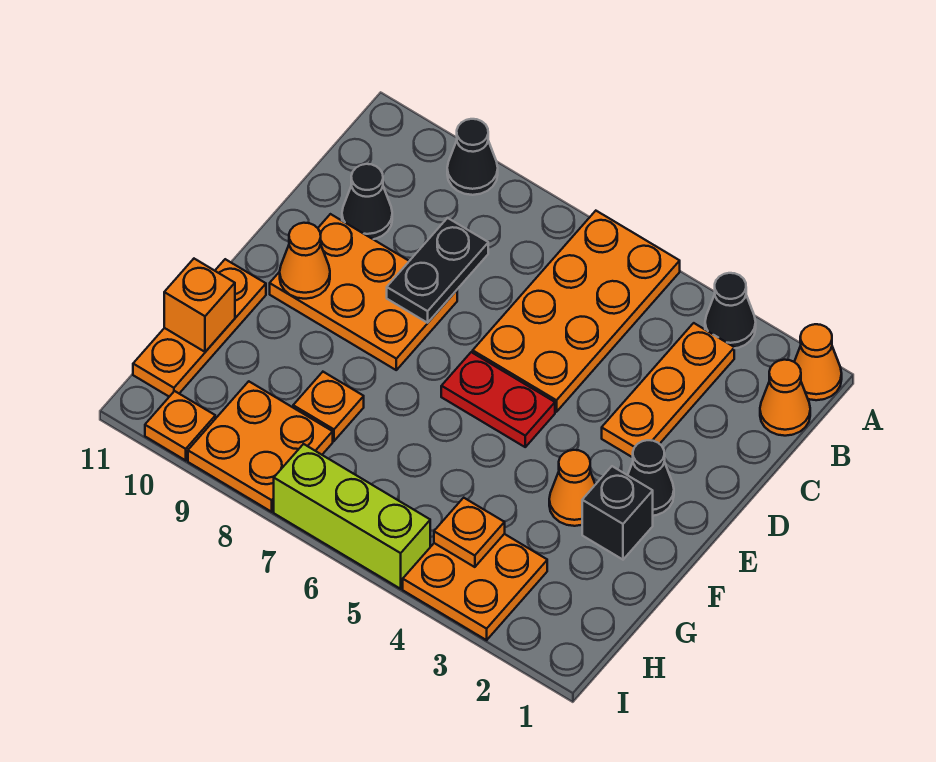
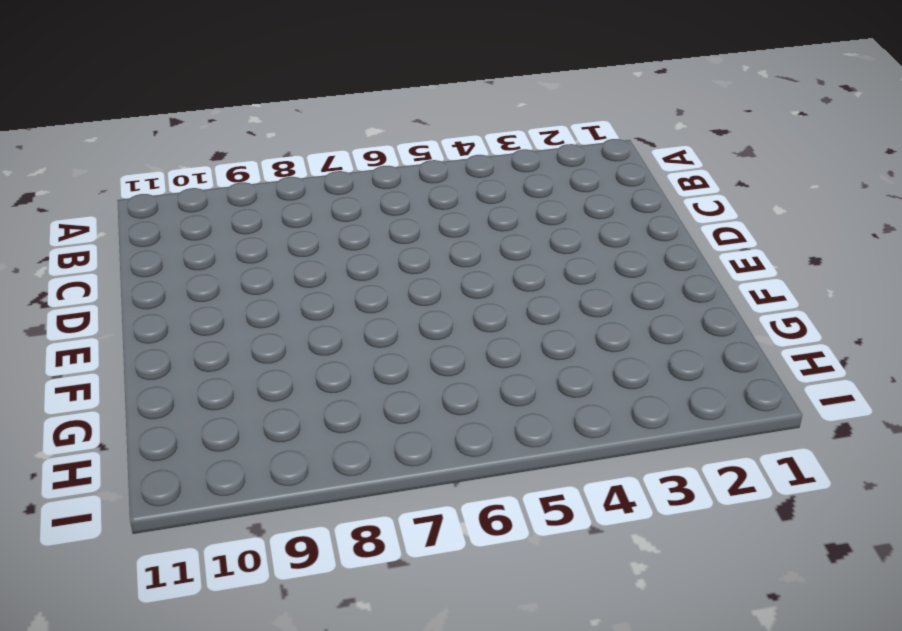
none -> orange 1x1 cone [794,324,842,400]
none -> black 1x1 cone [705,273,756,348]
none -> orange 2x4 plate [473,211,680,412]

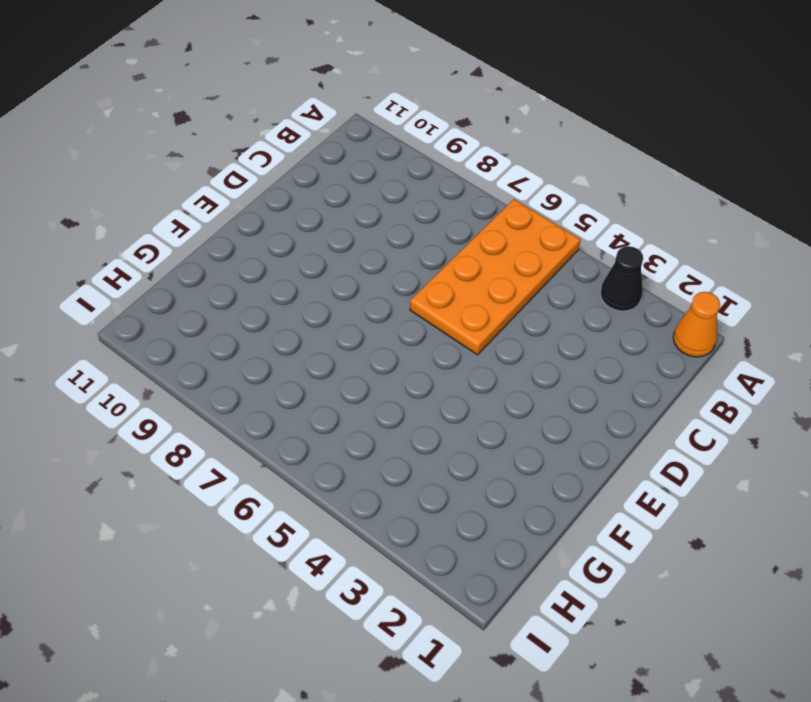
none -> black 1x1 cone [447,119,498,195]
none -> orange 1x1 cone [760,360,810,436]
none -> orange 1x3 plate [602,323,734,457]

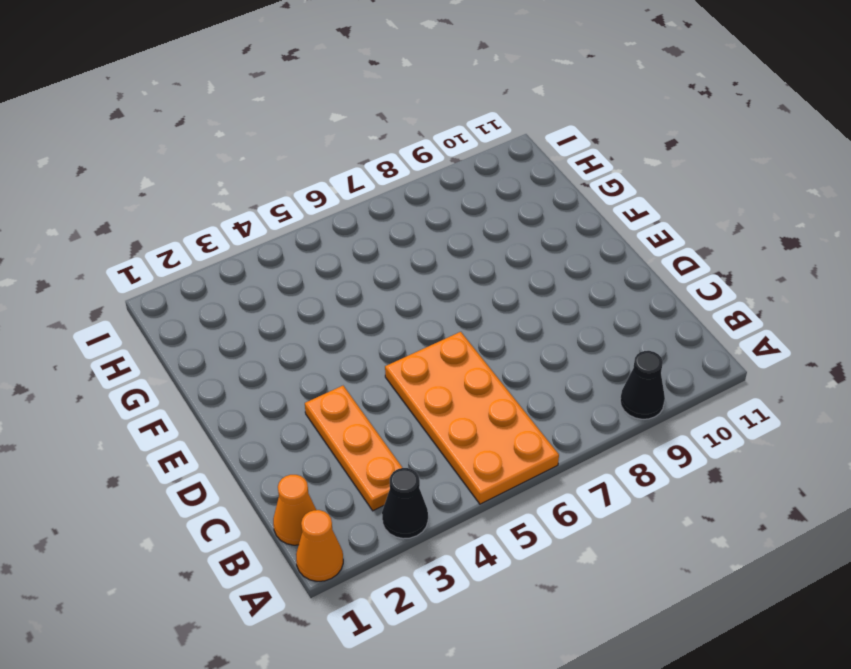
none -> black 1x1 cone [342,164,392,239]
none -> orange 2x3 plate [270,214,457,370]
none -> black 1x1 cone [628,440,674,516]

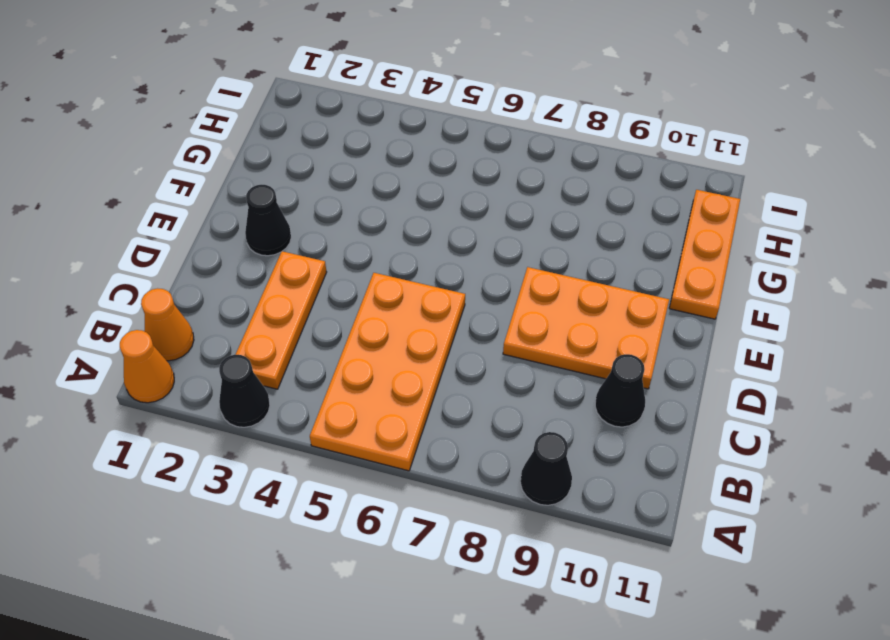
none -> red 1x2 plate [441,352,555,447]
none -> black 1x1 brick [582,466,653,560]
none -> orange 1x1 cone [549,450,595,526]

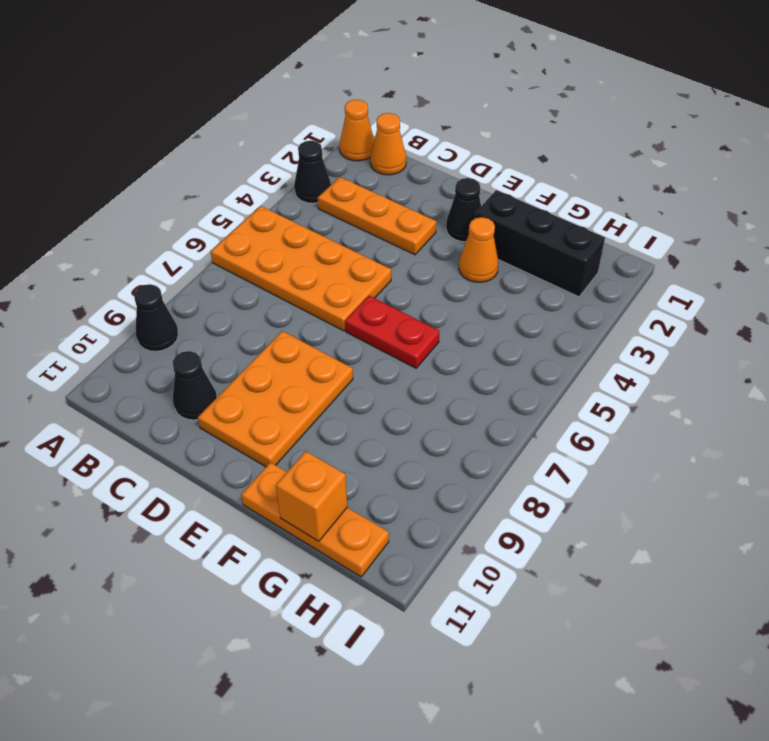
red 1x2 plate [345,296,440,368] -> red 1x2 plate turned to [441,352,555,447]
black 1x3 brick [475,190,605,297] -> black 1x1 brick [582,466,653,560]
none -> orange 1x1 plate [293,372,364,441]
none -> orange 2x2 plate [403,534,547,640]
none -> orange 2x2 plate [188,381,333,512]

